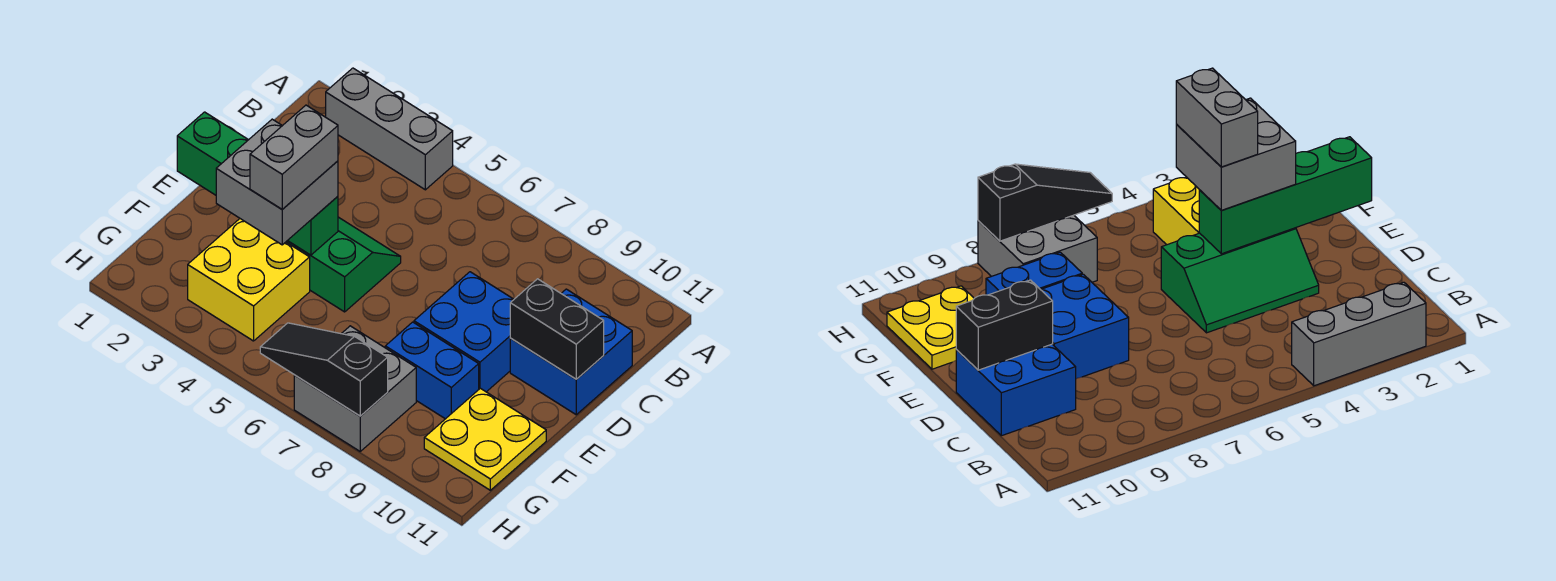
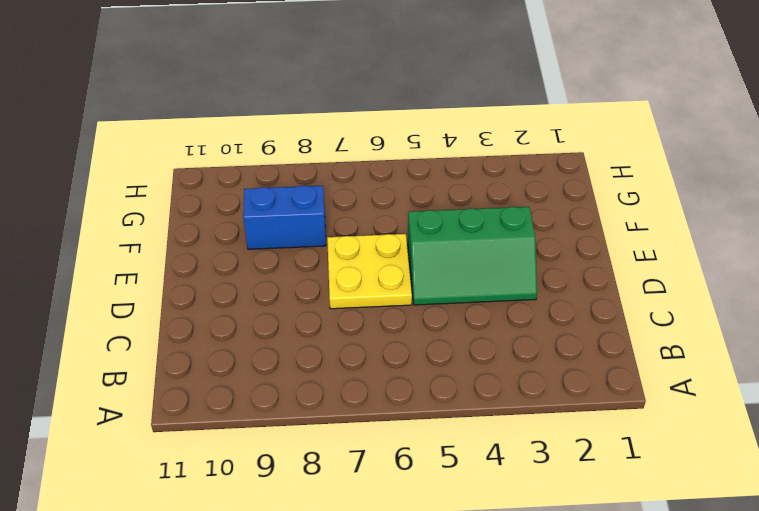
yellow 2x2 plate [327,234,412,309] -> yellow 2x2 plate moved to [424,388,546,490]
none -> grey 1x3 brick [326,68,453,190]
none -> blue 2x2 brick [510,289,632,415]
none -> blue 2x2 brick [414,272,514,392]

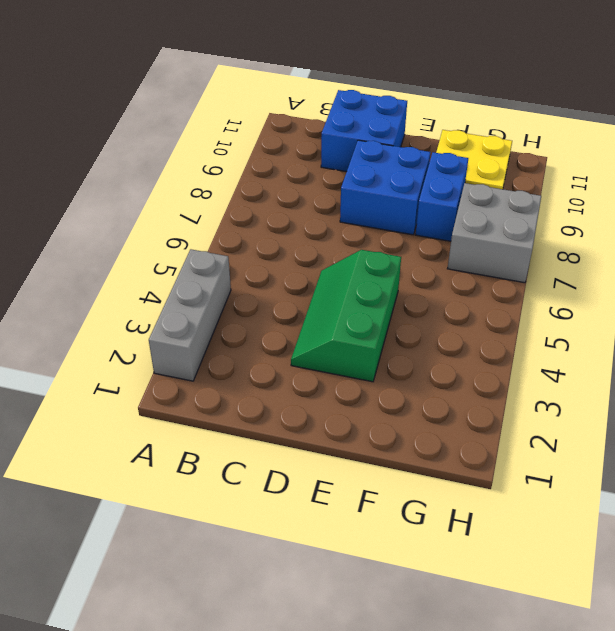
none -> yellow 2x2 brick [188,219,310,341]
none -> black 1x2 brick [510,279,604,379]
none -> green 1x4 brick [177,112,338,255]

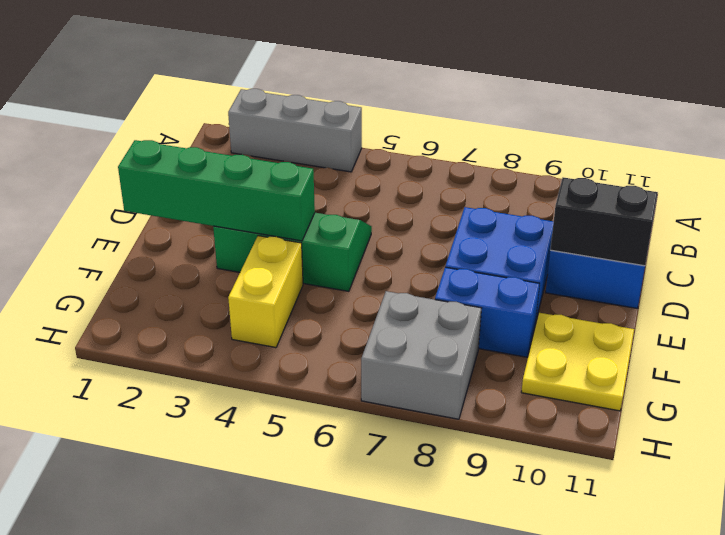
yellow 1x2 brick [228,236,303,348] -> yellow 2x2 brick [188,219,310,341]
none -> black 1x3 slope [260,323,388,416]
none -> grey 2x2 brick [216,119,338,245]
none -> grey 1x2 brick [250,105,338,209]

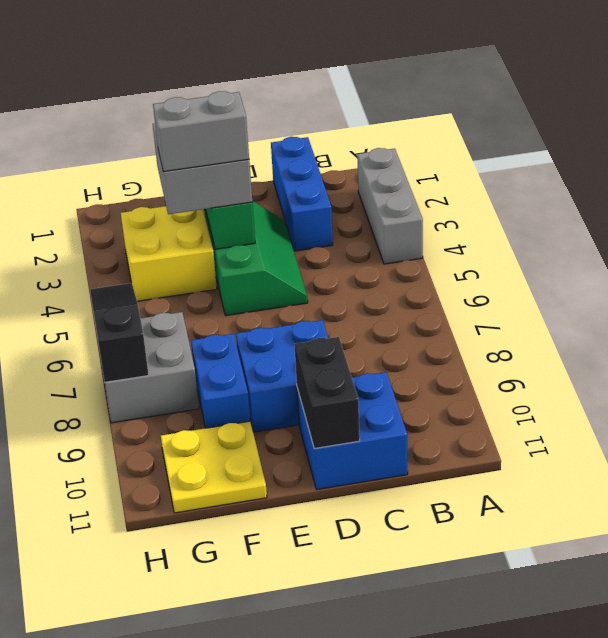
blue 1x3 brick [271,137,333,251] -> none

